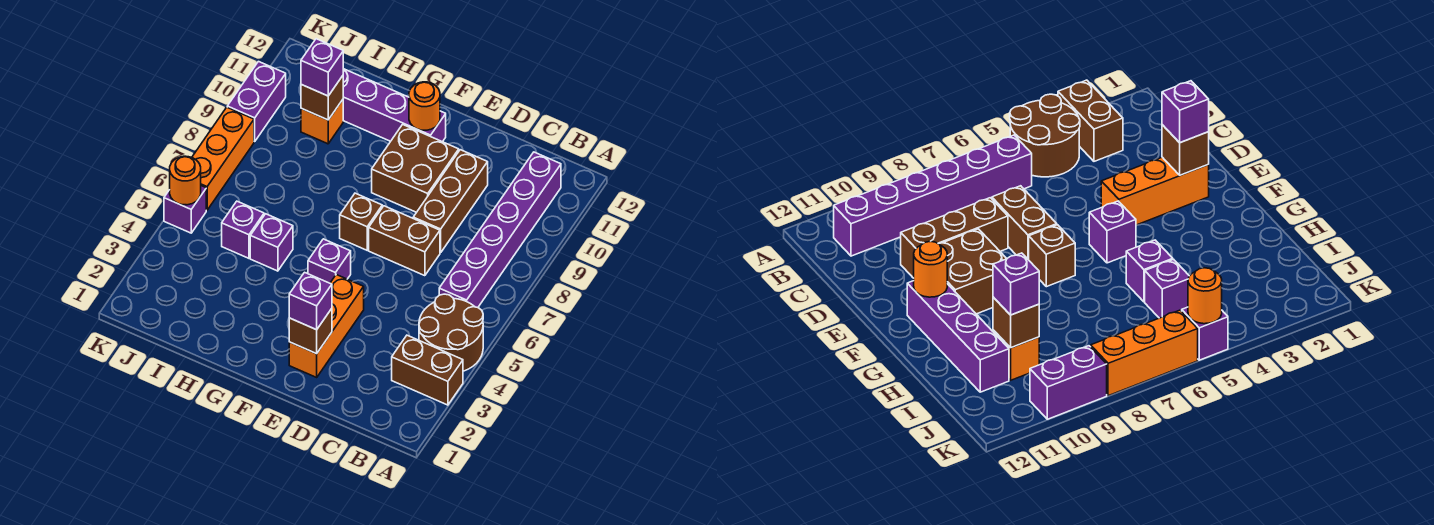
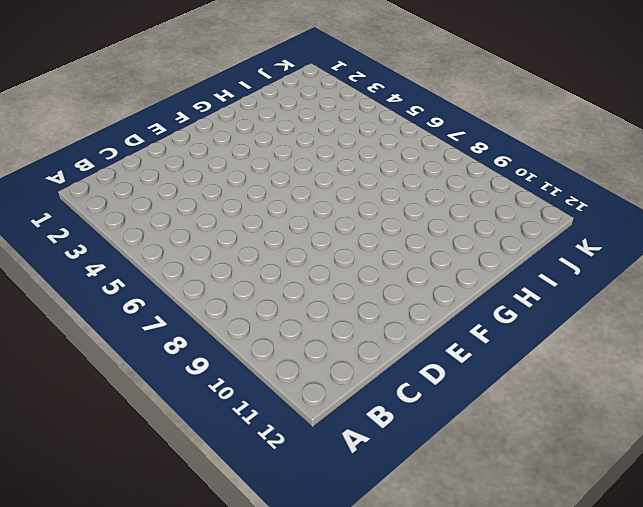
none -> brown 1x2 brick [392,335,463,405]
none -> brown 2x2 round brick [419,294,483,371]
none -> purple 1x6 brick [439,152,561,308]

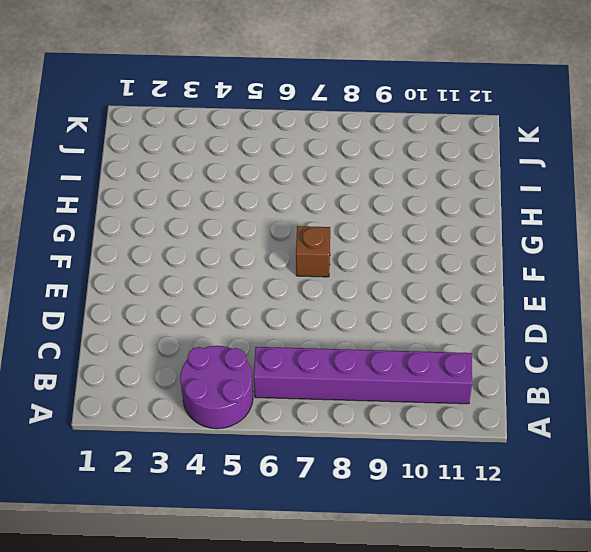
purple 2x2 round brick [180,346,253,429] -> brown 2x2 round brick [419,294,483,371]
none -> brown 1x2 brick [392,335,463,405]
none -> brown 1x2 brick [369,206,440,276]
none -> brown 1x3 brick [413,150,488,253]

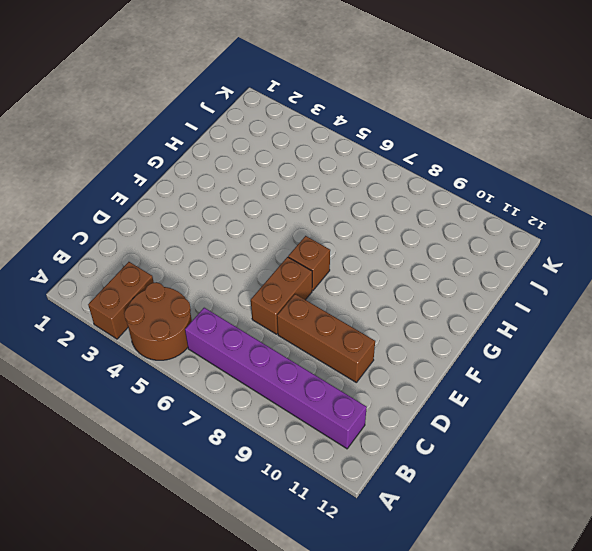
none -> orange 1x3 brick [289,275,364,377]
none -> brown 2x2 brick [372,124,459,212]
none -> purple 1x1 brick [308,239,351,283]

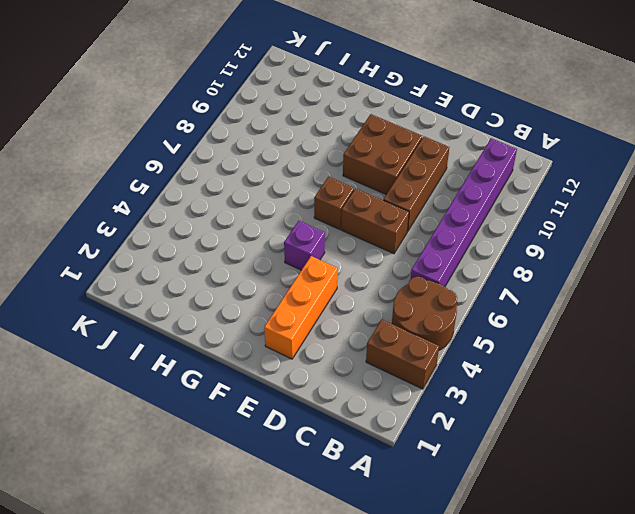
none -> purple 1x4 brick [343,69,446,142]
none -> purple 1x1 brick [250,214,293,271]
none -> purple 1x1 brick [222,201,264,258]

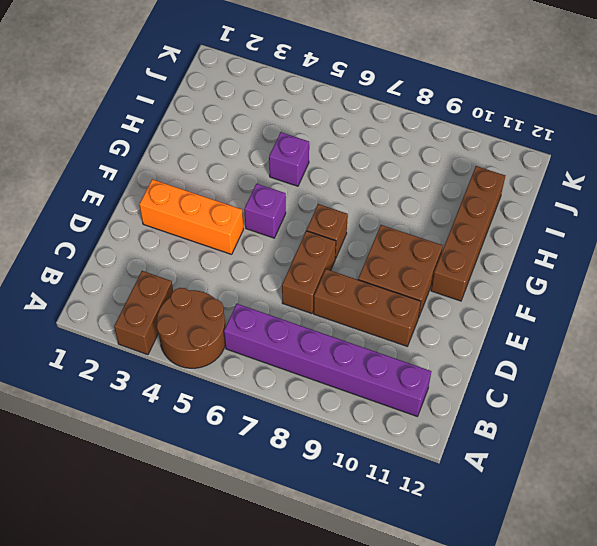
brown 1x4 brick [431,166,505,301] -> purple 1x4 brick [343,69,446,142]
none -> purple 1x1 brick [222,201,264,258]
none -> orange 1x1 brick [301,100,343,144]
none -> purple 1x1 brick [164,186,206,233]

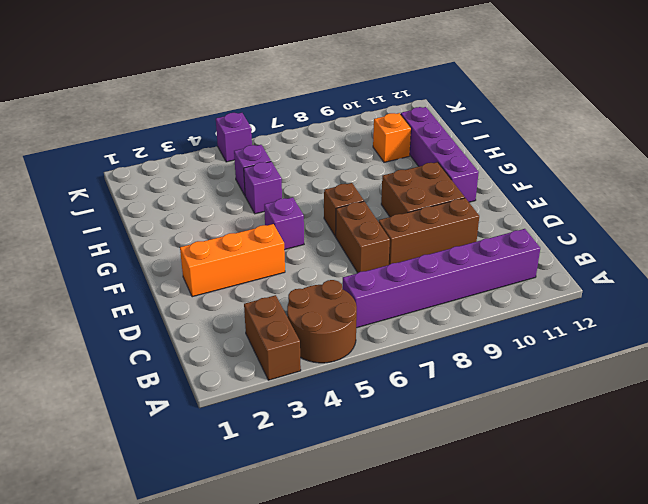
none -> orange 1x3 brick [192,107,254,210]
none -> purple 1x2 brick [227,62,286,141]
none -> brown 1x1 brick [289,309,332,354]

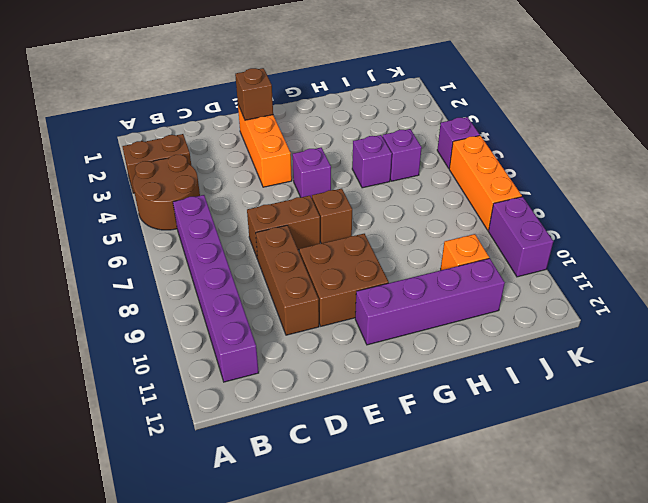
none -> orange 1x1 round brick [409,82,440,130]
none -> brown 1x1 brick [301,76,343,120]
none -> orange 1x1 round brick [170,156,201,205]

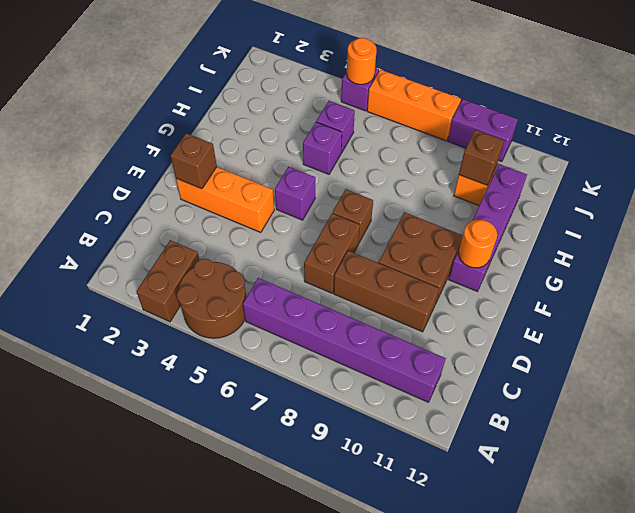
none -> purple 1x1 brick [289,272,332,330]
none -> purple 1x1 brick [301,39,343,96]

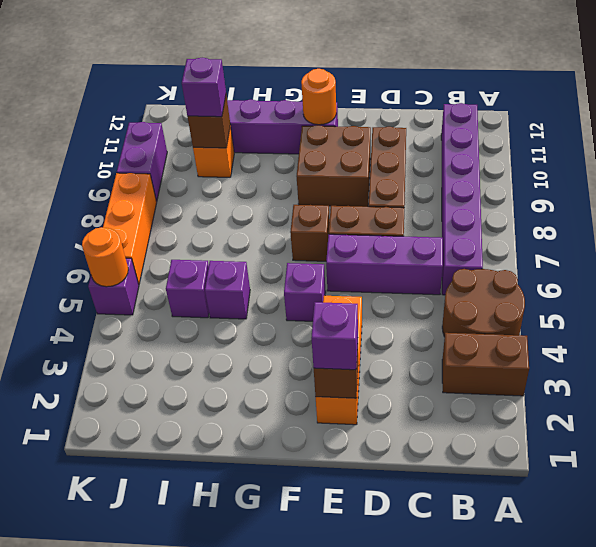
purple 1x3 brick [326,234,443,295] -> none

